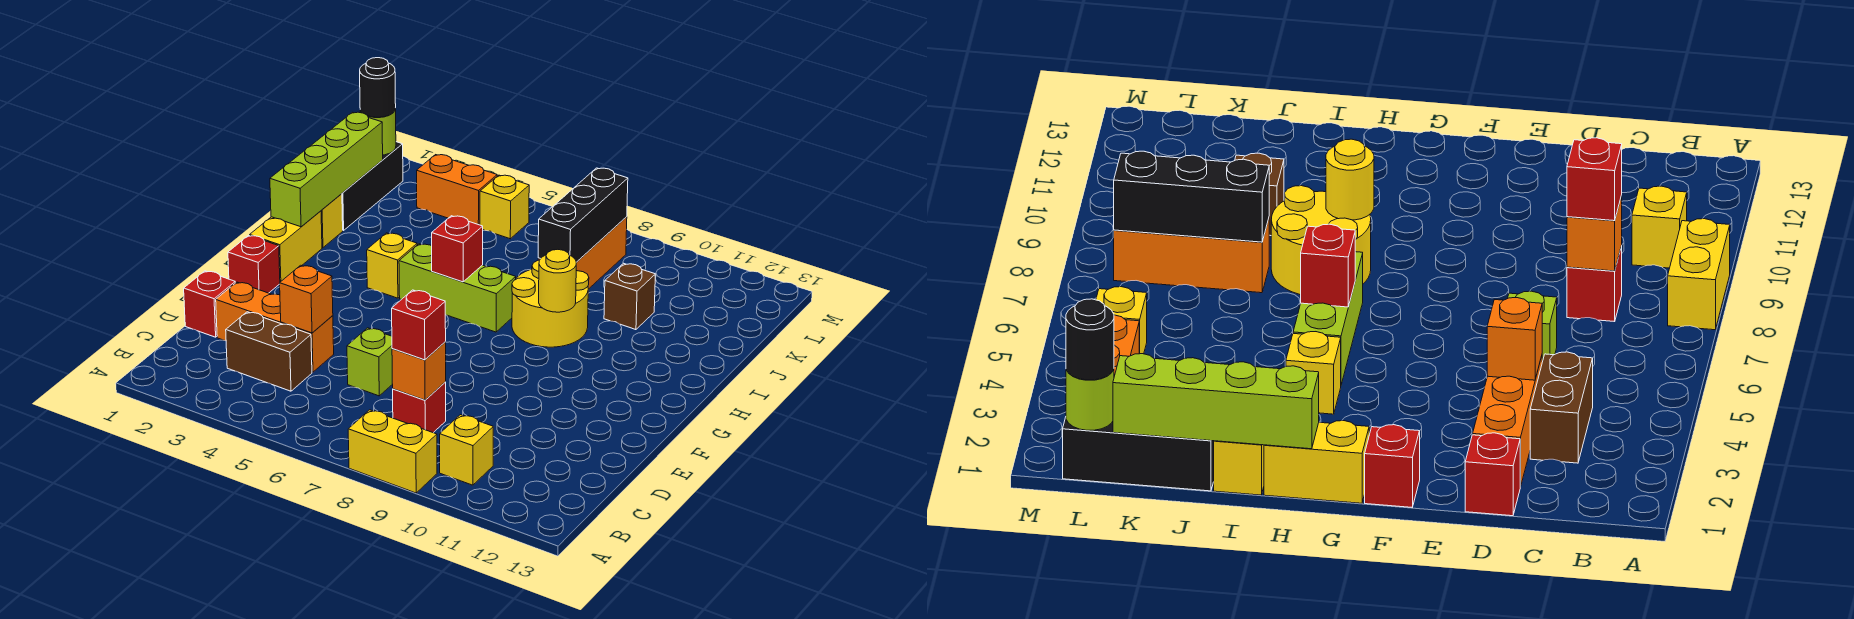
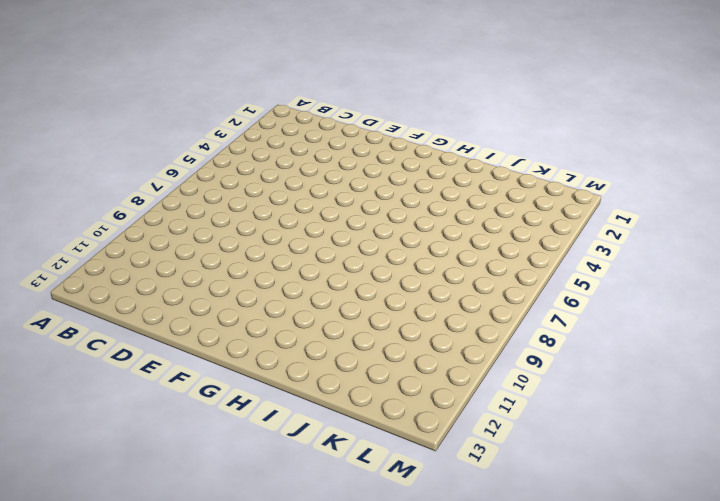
none -> yellow 1x2 brick [348,410,437,493]
none -> yellow 1x1 brick [440,415,493,485]
none -> brown 1x2 brick [226,312,312,391]

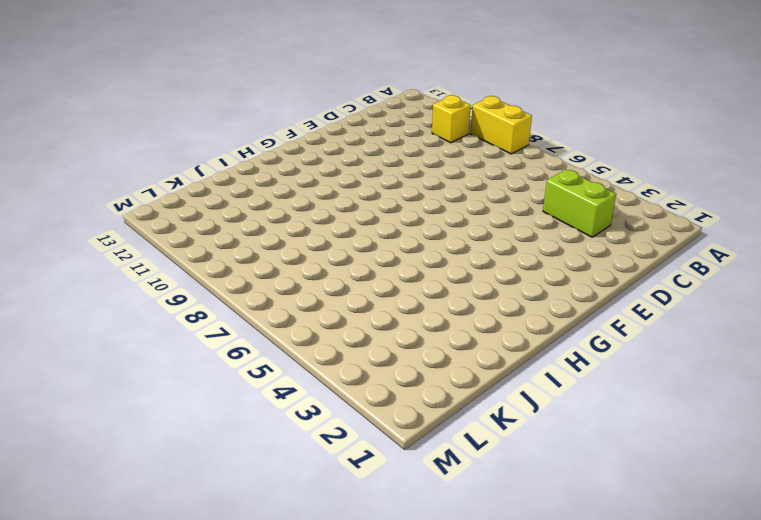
lime 1x2 brick [543,169,616,237] -> brown 1x2 brick [226,312,312,391]
none -> red 1x1 brick [393,382,446,433]
none -> red 1x1 brick [184,271,235,337]
none -> orange 1x3 brick [216,282,334,372]

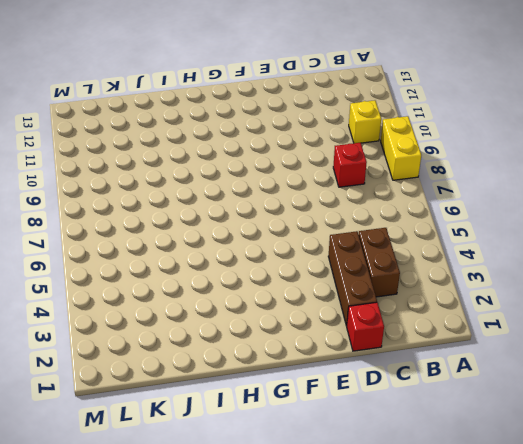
brown 1x3 brick [328,231,377,326] -> orange 1x3 brick [216,282,334,372]
none -> lime 1x1 brick [347,328,392,396]
none -> red 1x1 brick [228,235,280,293]
none -> yellow 1x2 brick [250,211,322,282]

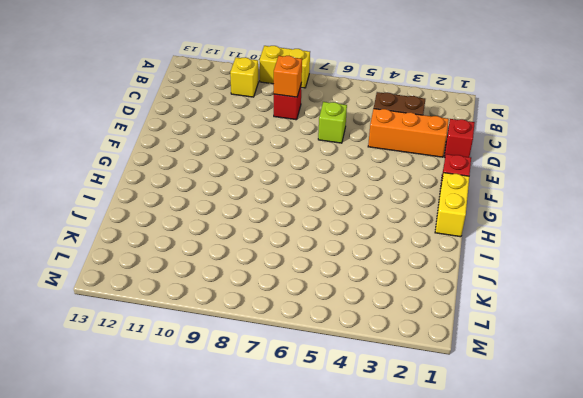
none -> yellow 1x1 brick [367,233,417,298]
none -> lime 1x3 brick [399,244,516,332]
none -> yellow 2x2 round brick [512,260,589,347]

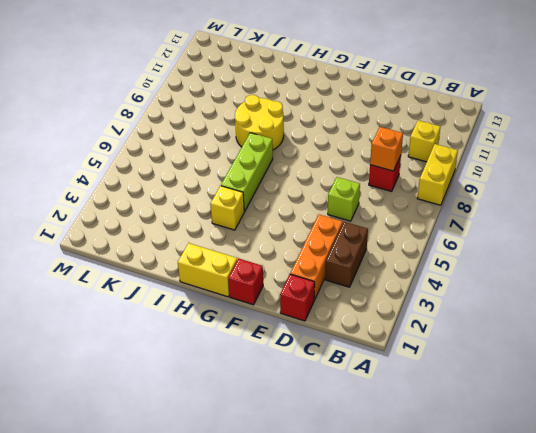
none -> yellow 1x1 brick [321,194,343,248]
none -> black 1x3 brick [342,142,403,230]
none -> orange 1x3 brick [538,217,627,289]

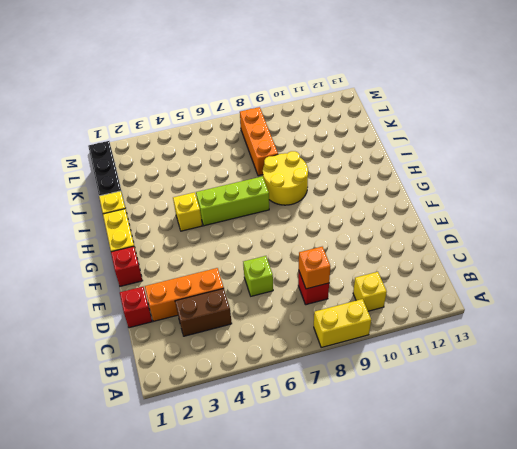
none -> brown 1x1 brick [604,263,655,330]
none -> orange 1x2 brick [417,155,497,225]
none -> yellow 1x1 brick [480,175,529,239]

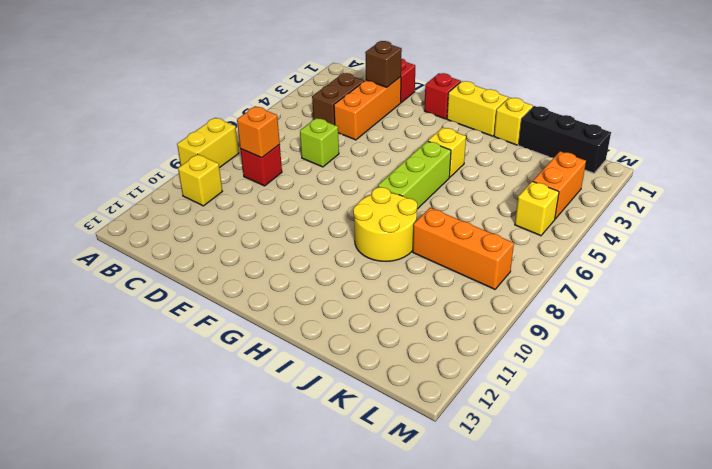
brown 1x1 brick [365,41,402,87] -> brown 1x1 brick moved to [604,263,655,330]
none -> orange 1x1 brick [280,265,333,333]
none -> lime 1x4 brick [270,112,383,227]
none -> red 1x1 brick [432,216,483,282]

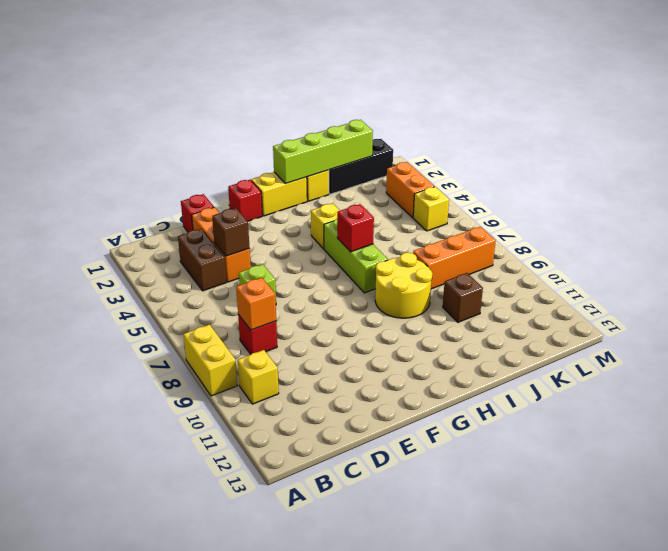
brown 1x1 brick [212,208,250,256] -> orange 1x1 brick [280,265,333,333]
none -> yellow 1x1 round brick [539,250,576,312]
none -> black 1x3 brick [538,168,628,262]
none -> lime 1x1 round brick [360,109,396,155]

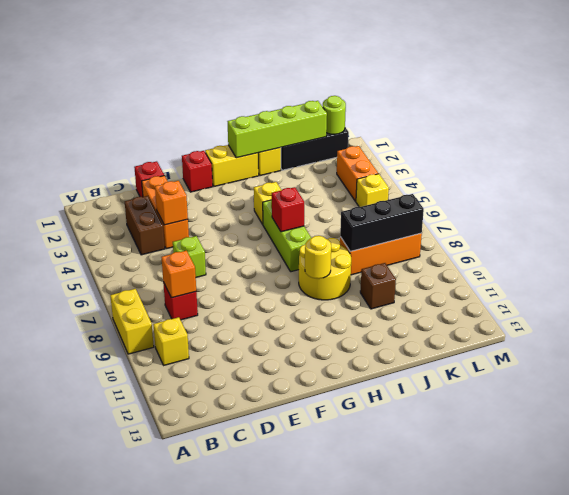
none -> red 1x1 brick [392,290,446,360]
none -> black 1x1 round brick [360,58,396,117]

